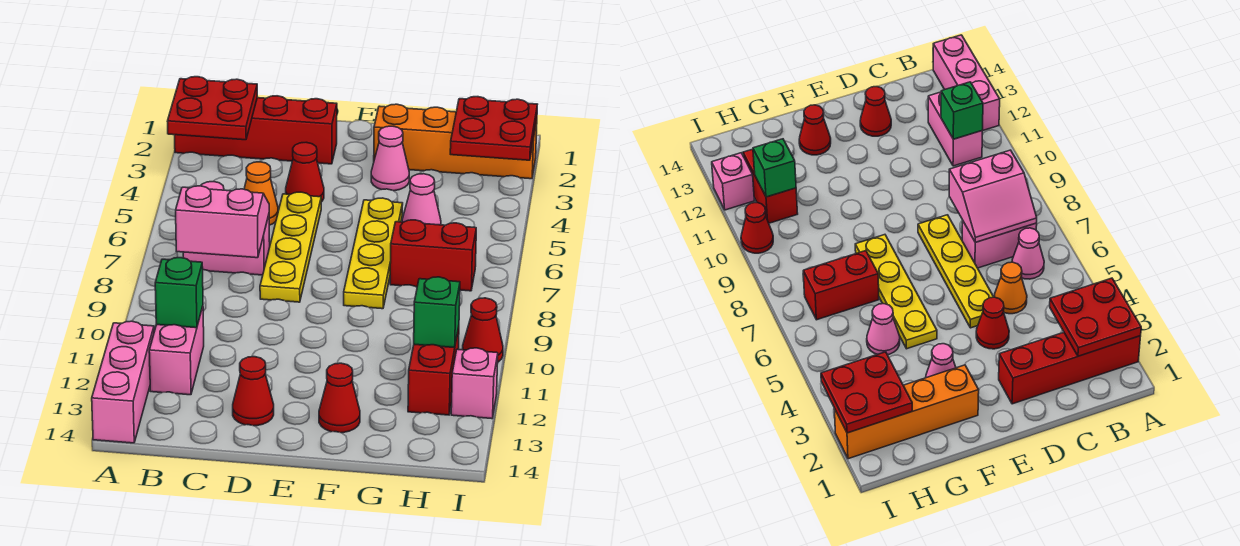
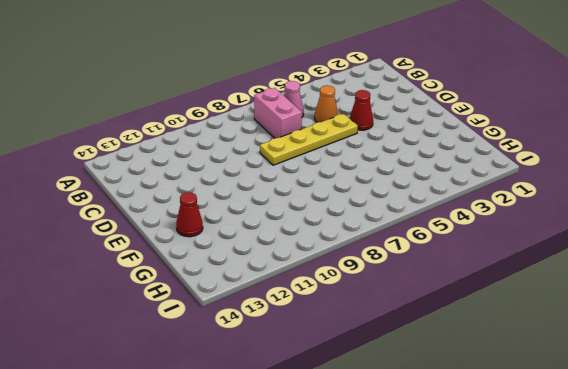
none -> red 1x4 brick [175,96,337,164]
none -> pink 1x3 brick [92,321,154,443]
none -> pink 1x2 brick [149,307,204,395]

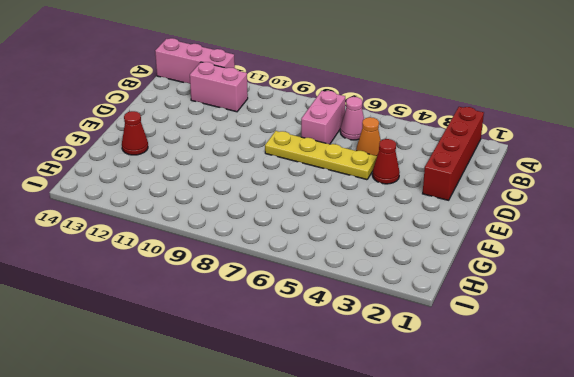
none -> red 1x1 cone [233,357,274,426]
none -> orange 1x4 brick [374,104,537,179]
none -> pink 1x1 cone [371,126,409,191]

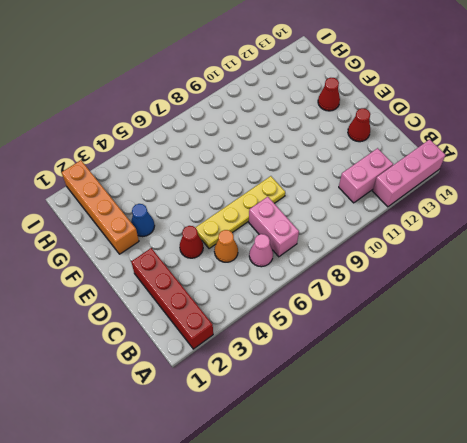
blue 1x1 cone [131,204,155,237] -> pink 1x1 cone [371,126,409,191]
none -> yellow 1x4 plate [344,198,403,309]
none -> pink 1x1 cone [402,174,441,225]
none -> red 1x2 brick [390,220,476,291]

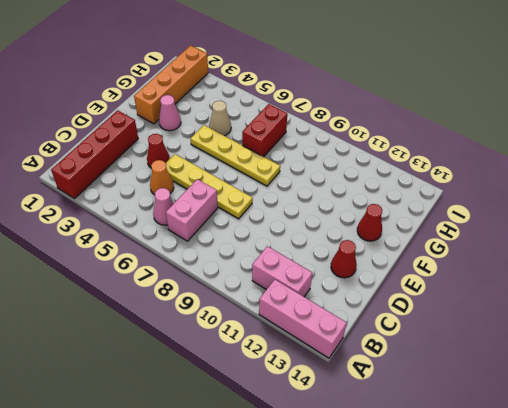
tan 1x1 cone [209,101,231,136] -> pink 1x1 cone [402,174,441,225]
none -> red 1x2 brick [408,327,459,415]
none -> red 1x1 cone [463,298,503,362]
none -> pink 1x1 brick [451,348,498,419]

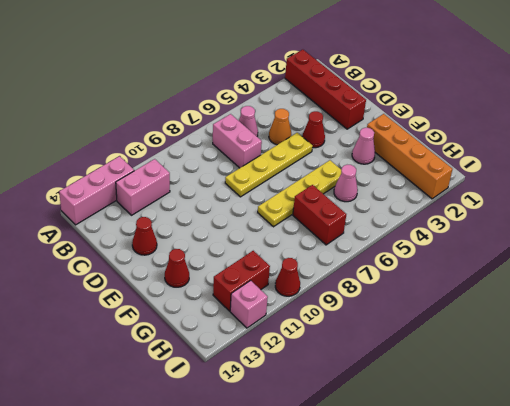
none -> red 2x2 plate [167,77,257,140]
none -> pink 2x2 slope [176,186,269,258]
none -> green 1x1 brick [155,258,203,328]

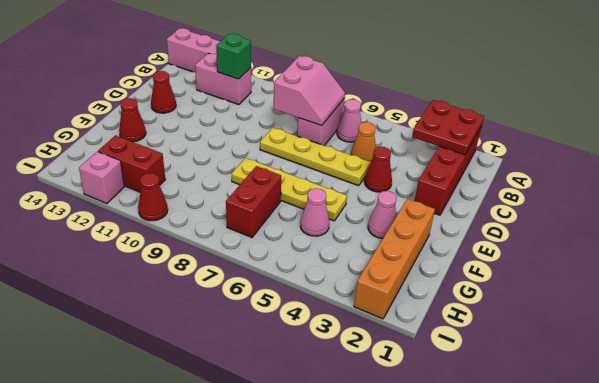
none -> red 2x2 plate [450,97,537,160]
none -> green 1x1 brick [414,277,460,348]

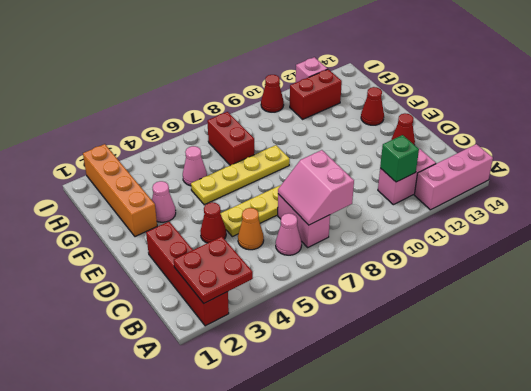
none -> red 2x2 plate [450,97,537,160]
none -> green 1x1 brick [414,277,460,348]

